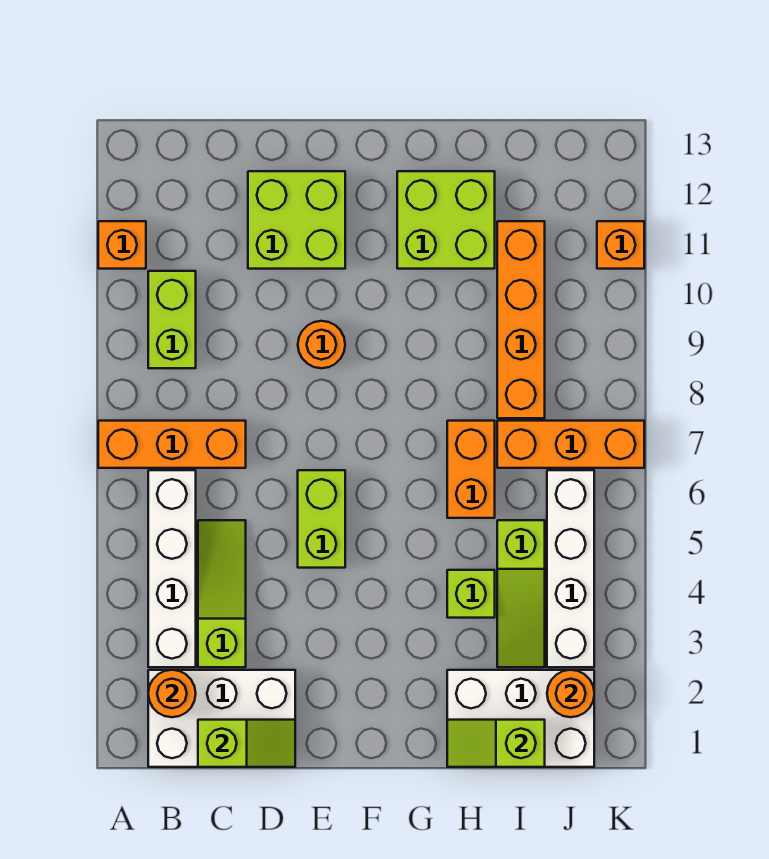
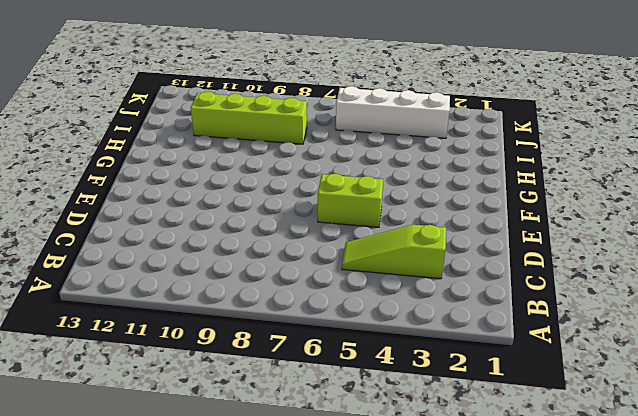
lime 1x4 brick [191,92,307,144] -> orange 1x4 brick [497,221,545,418]
none -> orange 1x3 brick [98,421,246,468]
none -> orange 1x1 brick [98,221,146,269]
none -> white 2x3 brick [148,670,295,767]

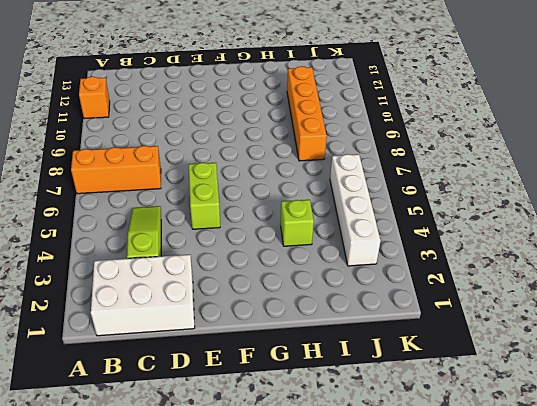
none -> white 1x4 brick [148,470,196,667]
none -> lime 1x2 brick [148,271,196,368]
none -> lime 2x2 brick [248,171,345,269]

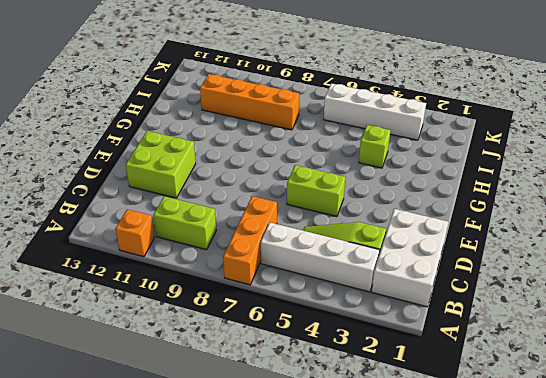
none -> orange 1x1 round brick [298,321,345,368]
none -> lime 2x2 brick [397,171,495,269]
none -> white 2x3 brick [447,670,594,767]

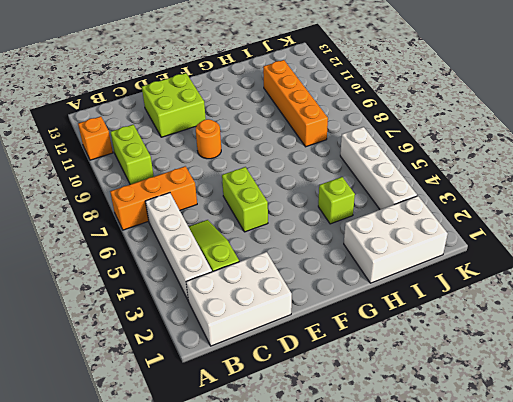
none -> lime 2x2 brick [397,171,495,269]
none -> orange 1x2 brick [447,421,495,518]
none -> lime 1x3 slope [497,520,545,667]

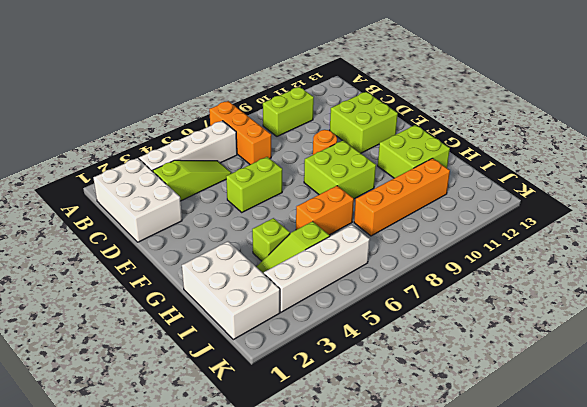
lime 2x2 brick [304,140,376,199] -> none
none -> orange 1x1 brick [98,221,146,269]
none -> orange 1x3 brick [497,421,644,468]
none -> orange 1x1 brick [597,221,644,269]

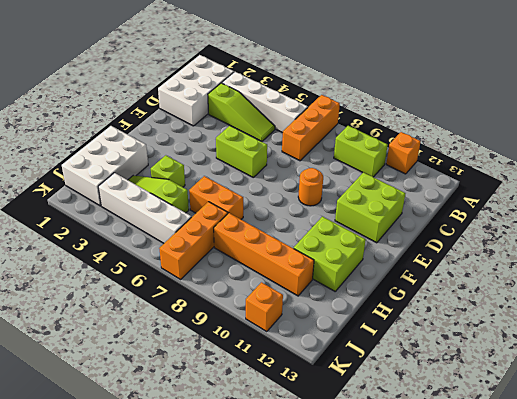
none -> orange 1x1 round brick [148,670,196,717]
none -> lime 1x2 slope [198,720,295,767]
none -> lime 1x2 slope [447,720,545,767]

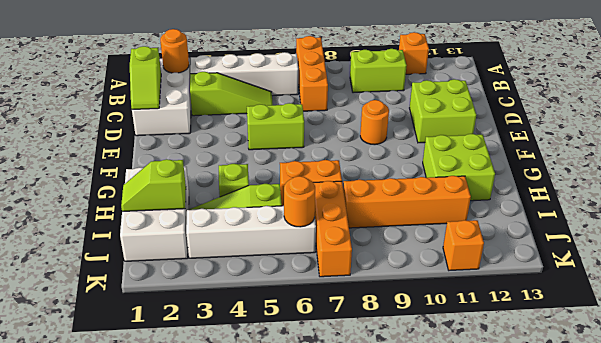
lime 1x2 slope [121,159,186,211] -> lime 1x2 slope turned to [447,720,545,767]
orange 1x1 round brick [284,176,315,227] -> orange 1x1 round brick moved to [547,670,594,717]

